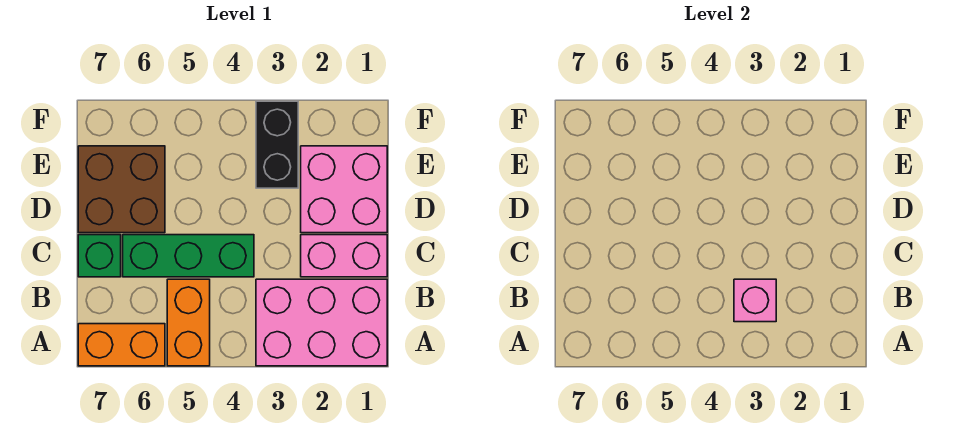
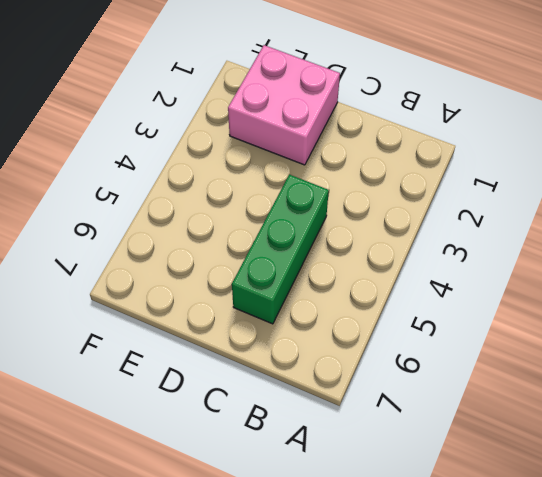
none -> pink 2x3 brick [256,279,387,366]
none -> orange 1x2 brick [167,279,210,366]

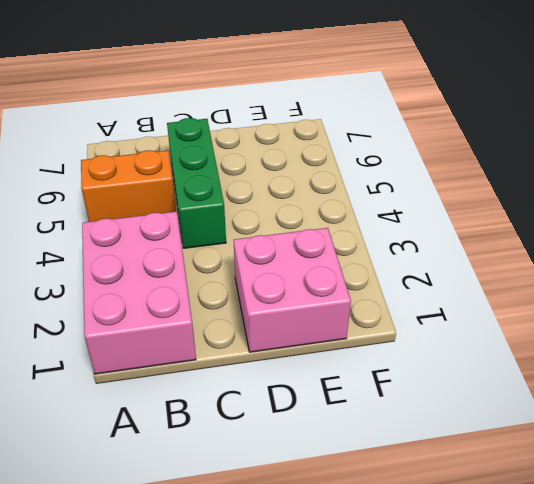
none -> orange 1x2 brick [78,324,165,366]
none -> pink 1x2 brick [301,235,387,277]

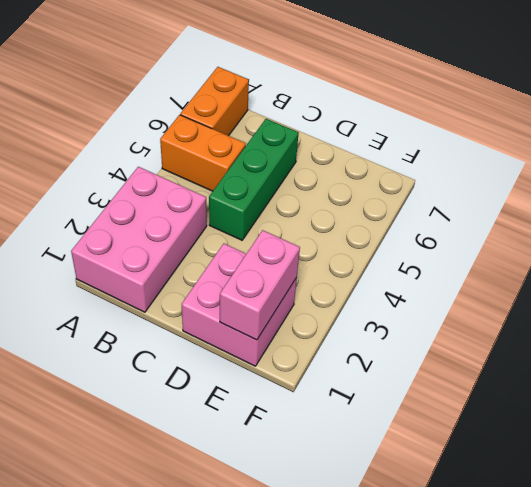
pink 1x2 brick [220,230,300,340] -> pink 1x2 brick moved to [301,235,387,277]
none -> green 1x1 brick [78,235,121,277]
none -> brown 2x2 brick [78,146,165,233]

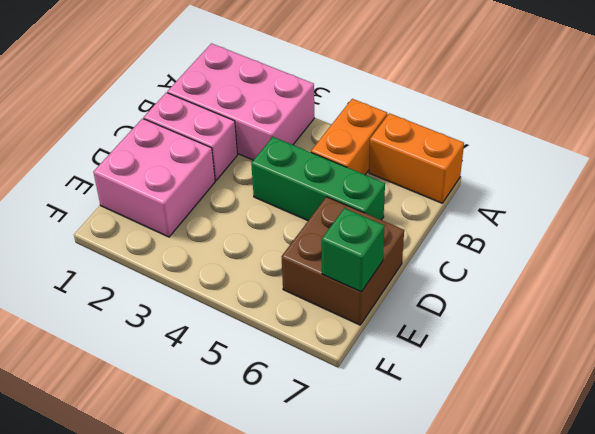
green 1x1 brick [322,208,385,292] -> green 1x1 brick moved to [78,235,121,277]
none -> black 1x2 brick [256,101,298,188]
none -> pink 1x1 brick [734,279,776,322]

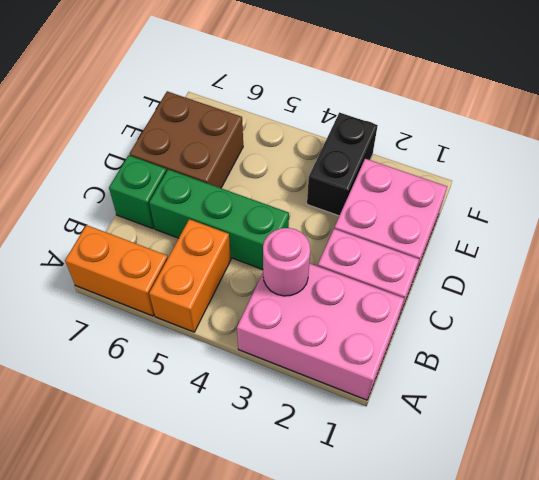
pink 1x1 round brick [263,228,310,296] -> pink 1x1 brick [734,279,776,322]

